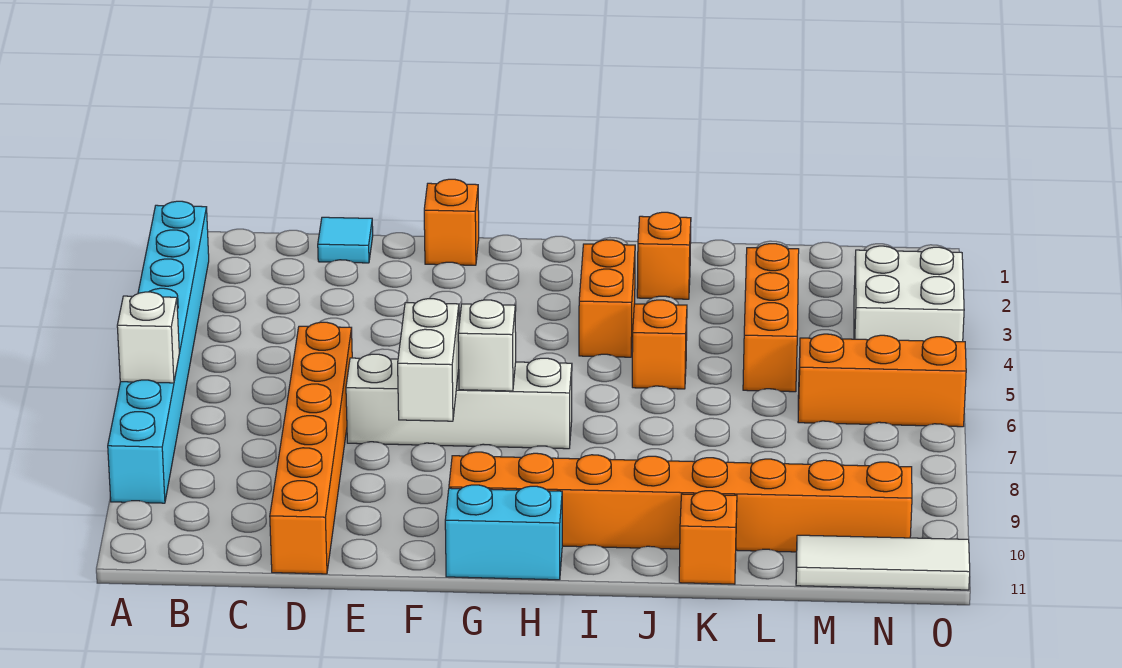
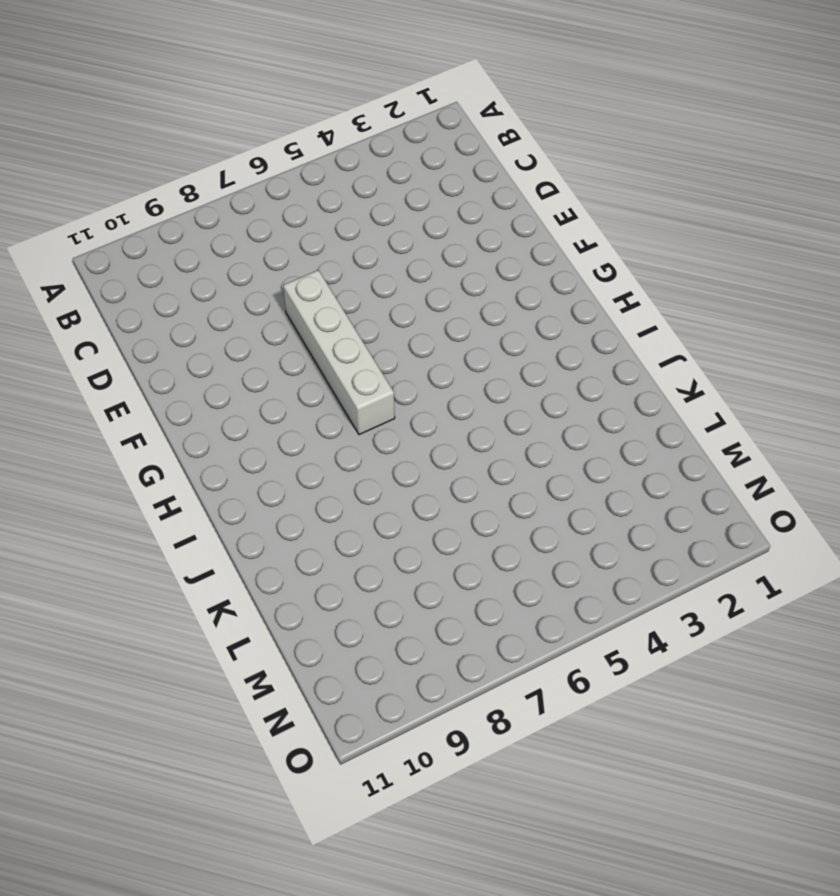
none -> cyan 1x8 brick [108,201,209,503]
none -> cyan 1x1 tile [318,217,373,263]
none -> orange 1x6 brick [270,322,352,574]

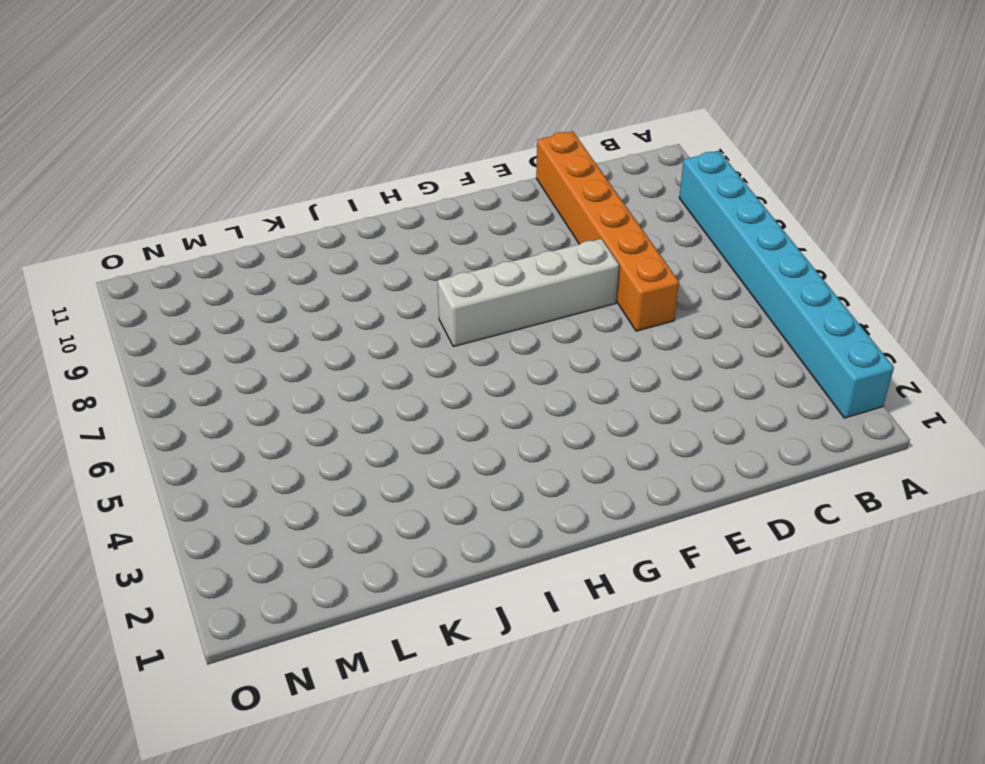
none -> cyan 1x1 tile [318,217,373,263]
none -> orange 1x1 brick [424,179,479,265]
none -> orange 1x8 brick [449,452,912,552]

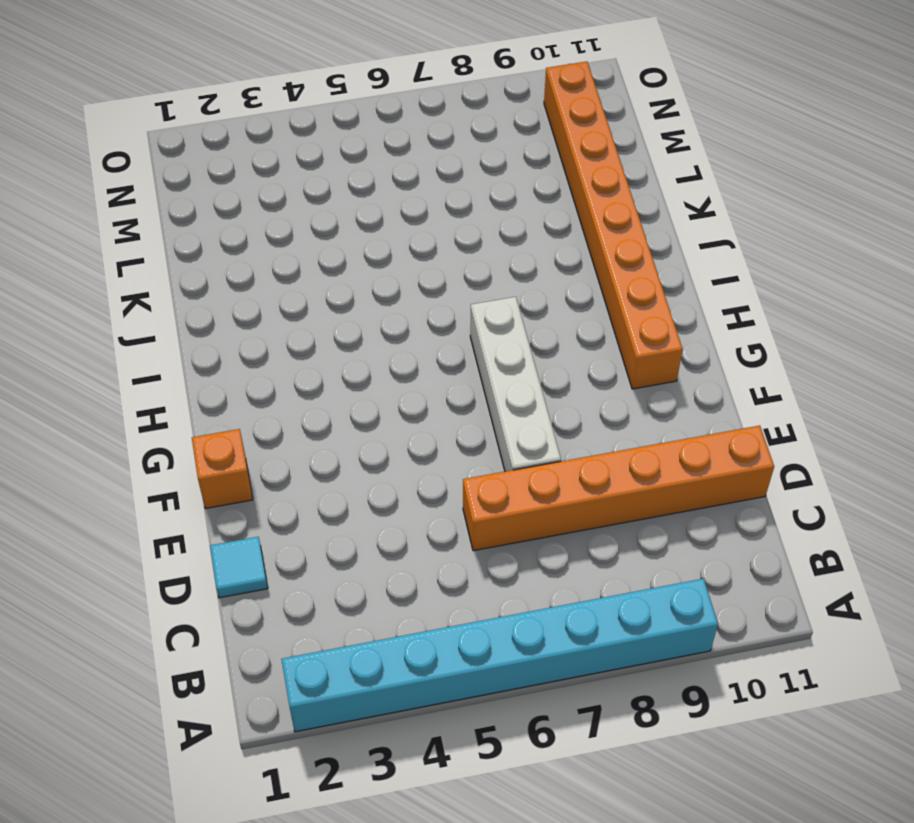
none -> cyan 1x2 brick [445,485,562,580]
none -> orange 1x2 brick [579,240,635,357]
none -> orange 1x1 brick [637,212,691,299]

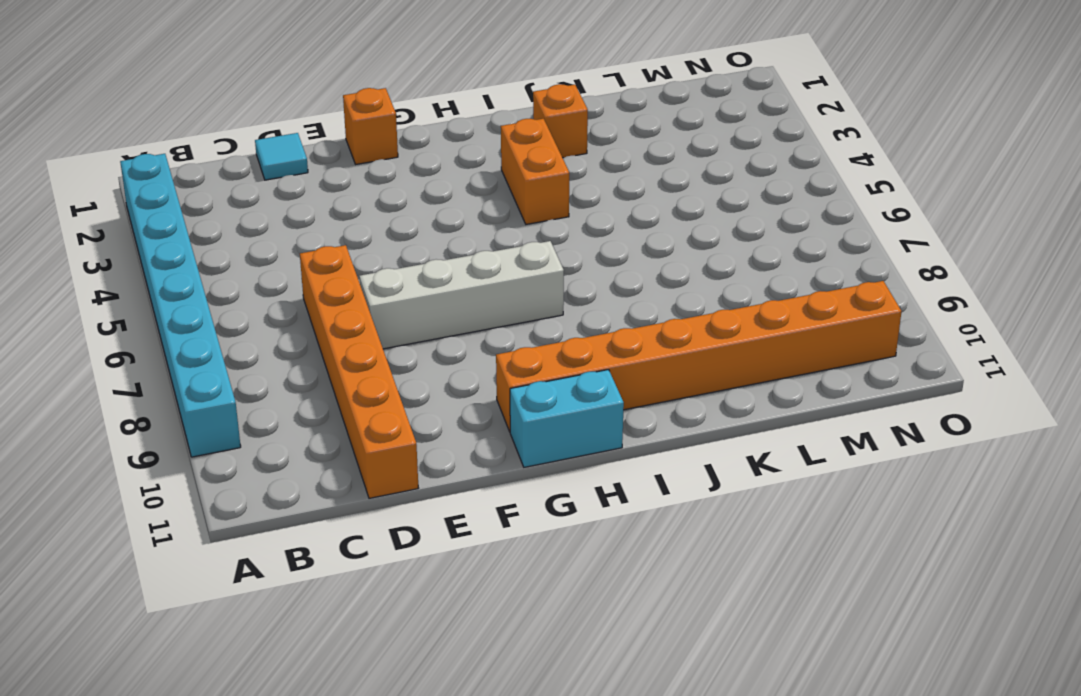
none -> orange 1x1 brick [632,300,687,389]
none -> orange 1x1 brick [679,491,737,584]
none -> orange 1x3 brick [743,244,799,392]

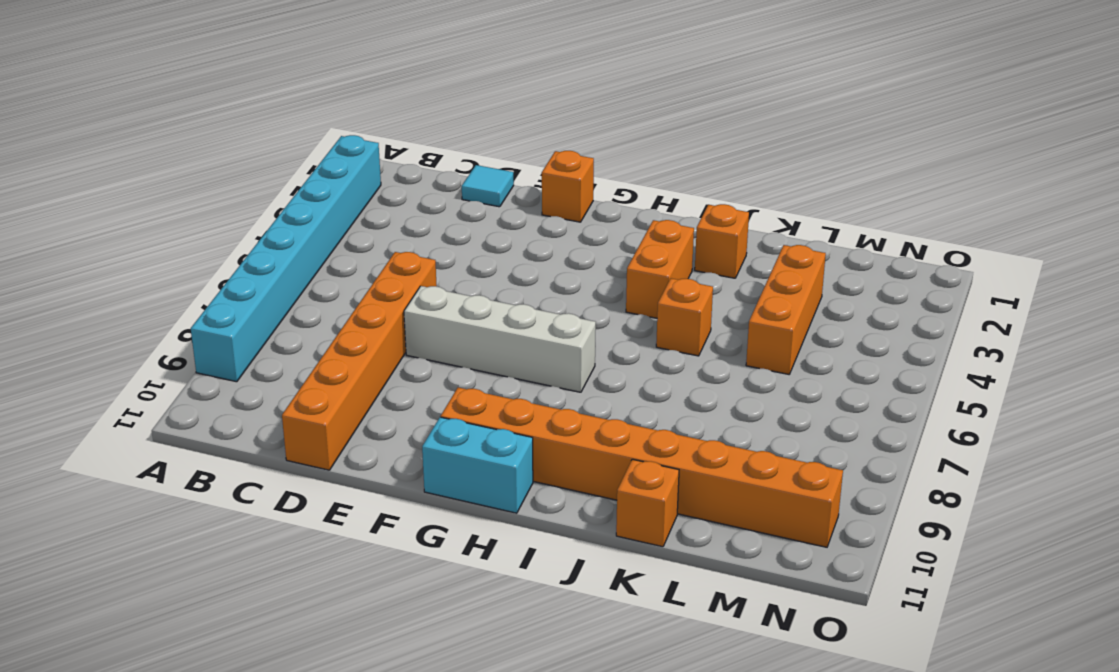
none -> orange 1x3 brick [798,334,966,427]
none -> white 1x3 tile [796,535,970,590]
none -> white 2x2 brick [854,246,964,342]

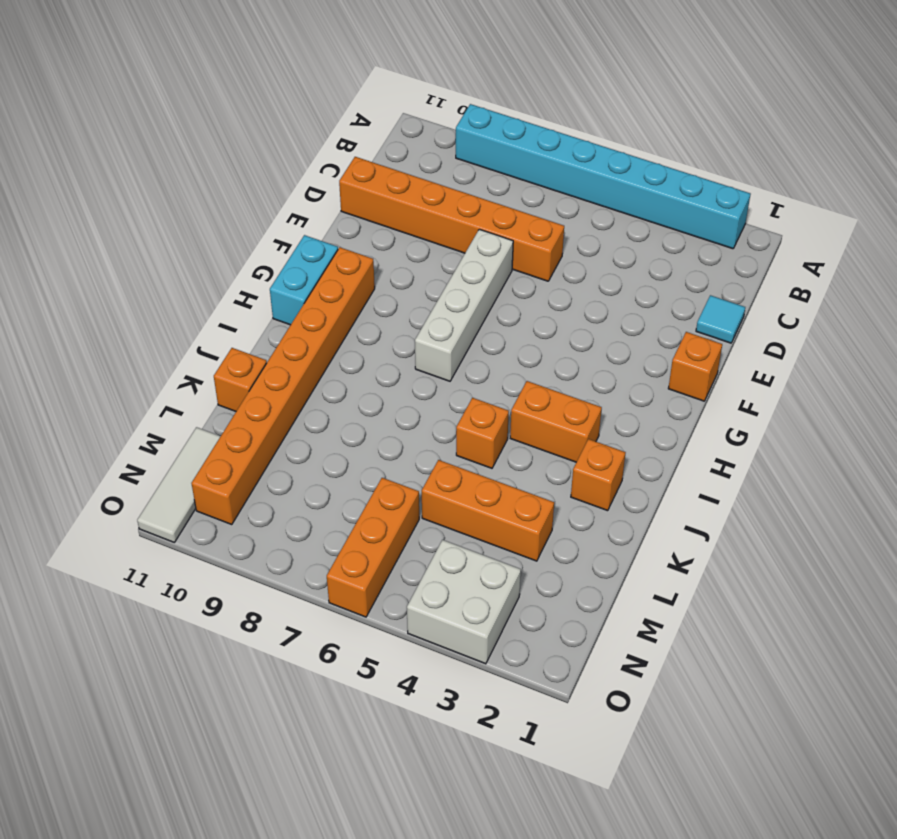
none -> white 1x1 brick [117,292,179,383]
none -> white 1x2 brick [398,299,459,421]
none -> white 1x1 brick [458,300,516,391]

